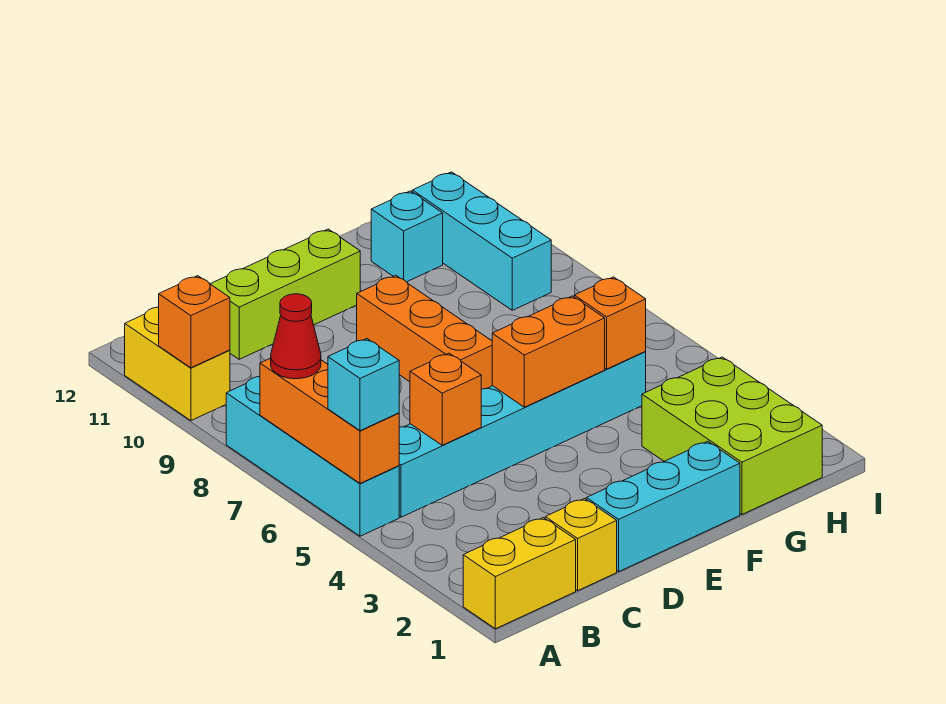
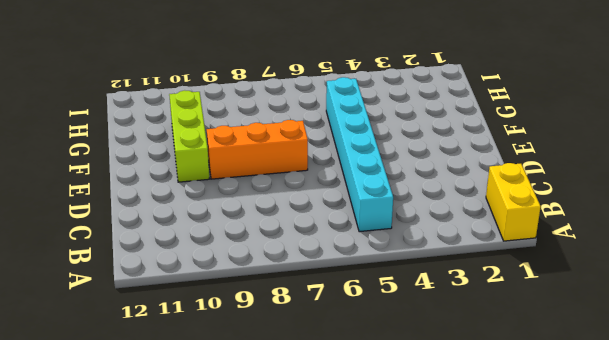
lime 1x3 brick [169,90,209,182] -> lime 1x3 brick moved to [211,229,360,359]
none -> cyan 1x4 brick [226,377,399,536]
none -> yellow 1x2 brick [125,307,230,421]
none -> yellow 1x1 brick [545,499,617,591]

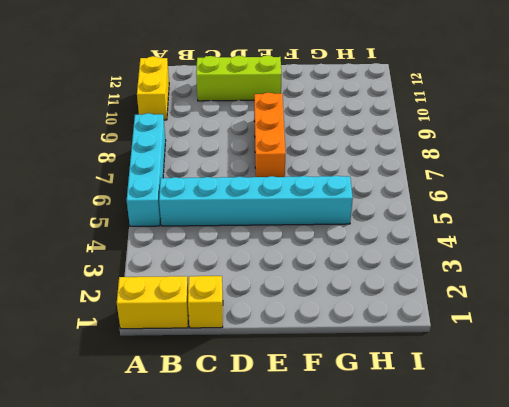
none -> cyan 1x3 brick [586,441,740,571]
none -> lime 2x3 brick [642,357,822,514]
none -> cyan 1x1 brick [371,191,443,282]

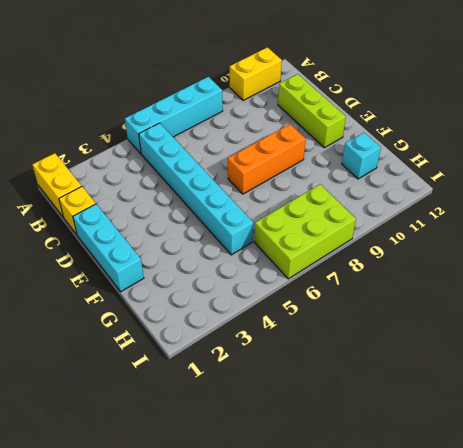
lime 2x3 brick [254,184,356,279] -> lime 2x3 brick moved to [642,357,822,514]
none -> cyan 1x3 brick [412,172,551,310]
none -> orange 1x3 brick [260,358,399,483]
none -> orange 1x1 brick [159,276,230,368]

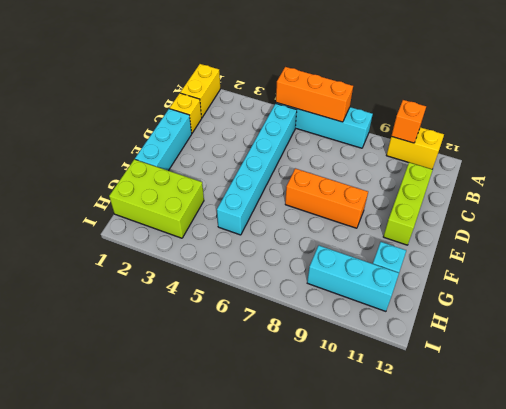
none -> orange 1x1 brick [410,353,481,445]
none -> orange 1x2 brick [492,296,605,407]
none -> orange 1x1 brick [574,277,646,369]

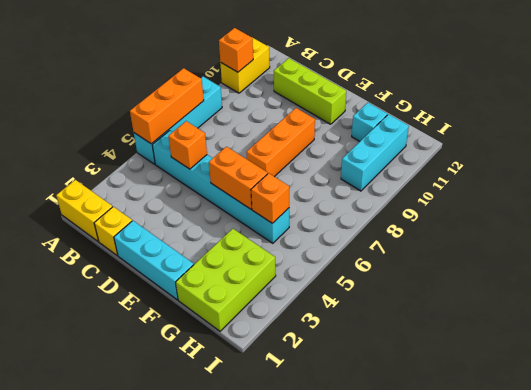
none -> cyan 1x1 brick [328,339,399,431]
none -> red 1x1 cone [271,294,321,379]

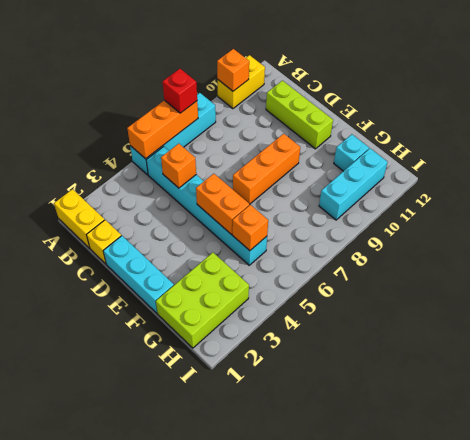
red 1x1 brick [163,69,197,113] -> red 1x1 cone [271,294,321,379]
none -> cyan 1x1 brick [328,339,399,431]

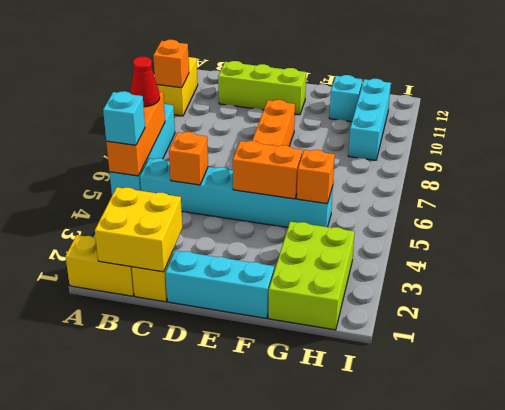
yellow 2x2 brick [95,187,182,272] -> none

